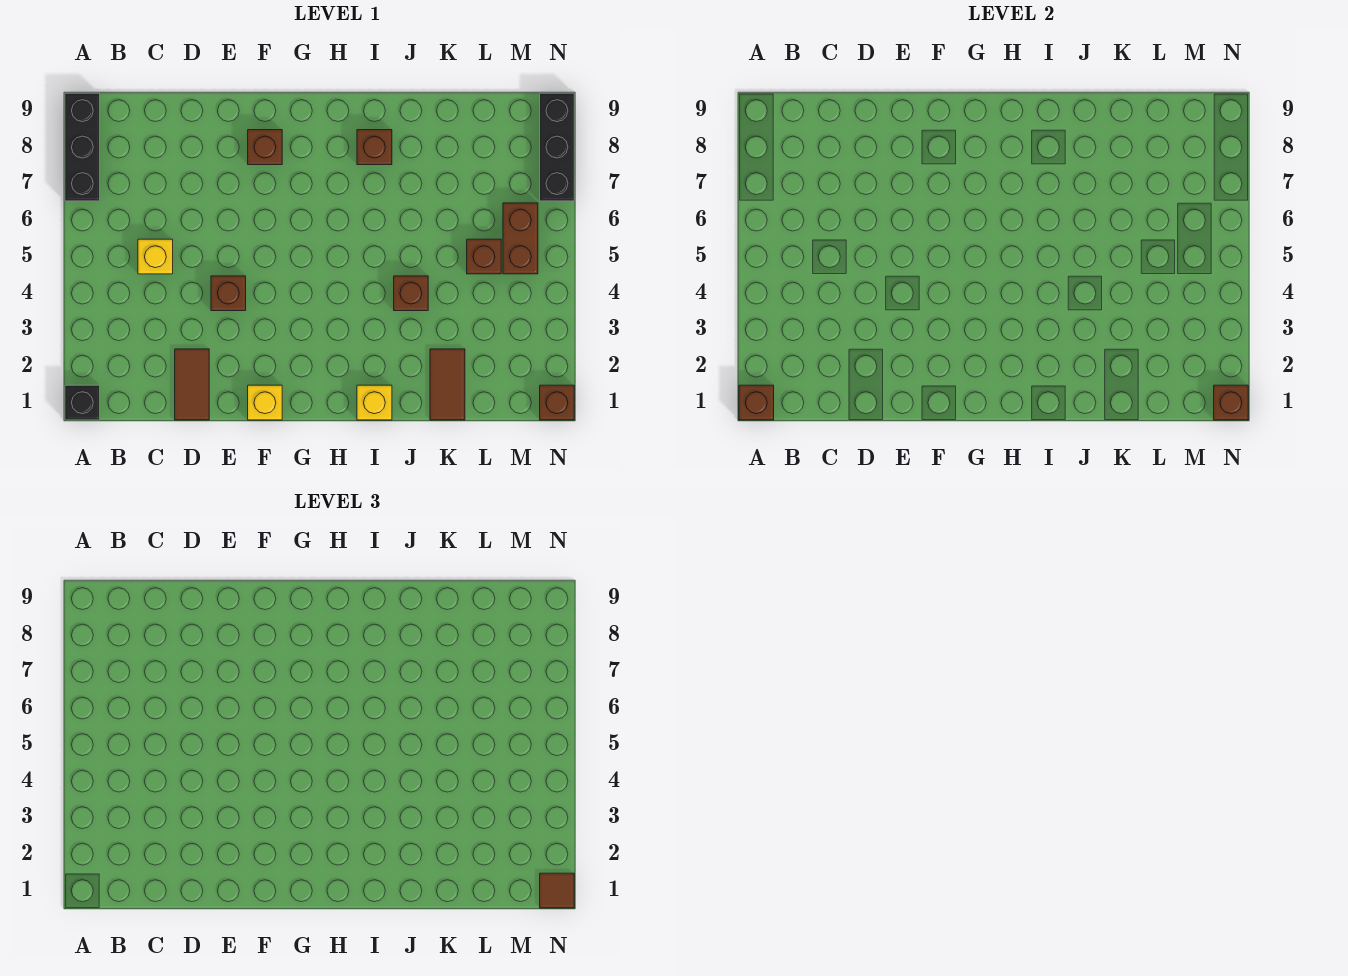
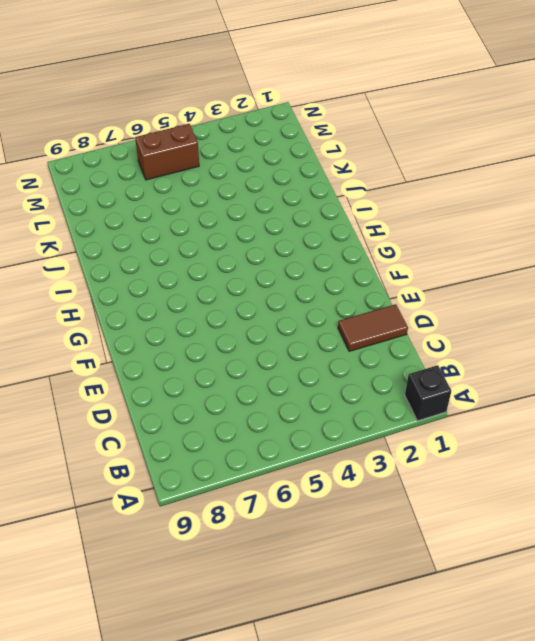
none -> black 1x3 brick [65,93,100,201]
none -> yellow 1x1 brick [138,239,173,274]
none -> brown 1x1 brick [211,276,246,311]

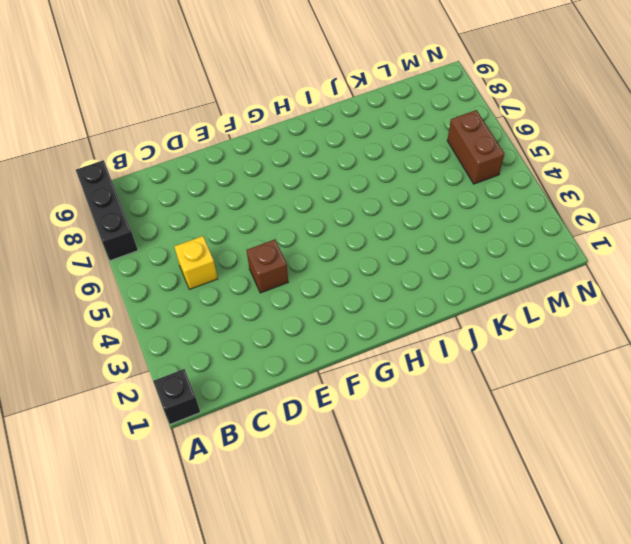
none -> brown 1x2 tile [175,349,209,420]
none -> yellow 1x1 brick [248,385,282,420]
none -> brown 1x1 brick [248,130,282,165]

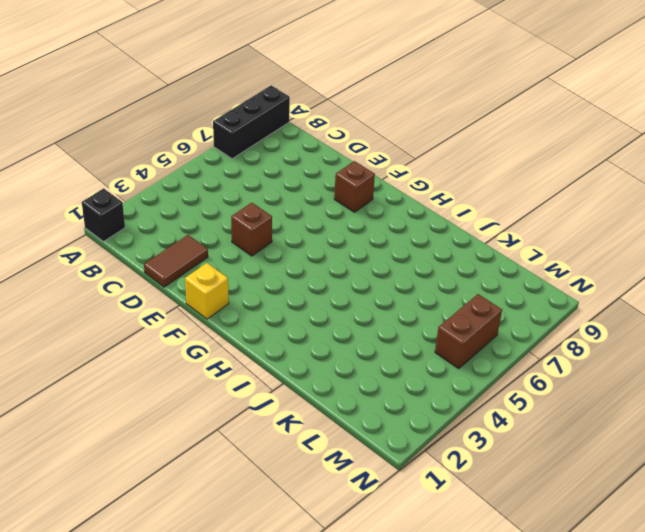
none -> yellow 1x1 brick [138,239,173,274]
none -> yellow 1x1 brick [357,385,392,420]
none -> brown 1x1 brick [357,130,392,165]

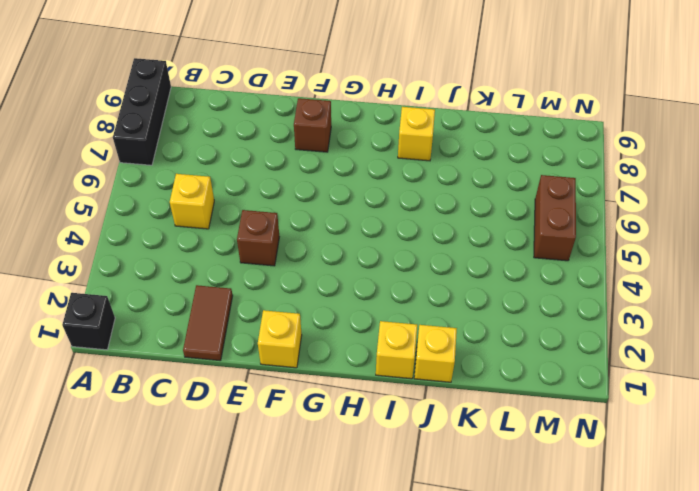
yellow 1x1 brick [398,107,435,161] -> brown 1x1 brick [357,130,392,165]
yellow 1x1 brick [414,325,457,382] -> none
none -> brown 1x1 brick [394,276,428,311]
none -> brown 1x2 tile [430,349,465,420]
none -> brown 1x1 brick [467,239,501,274]

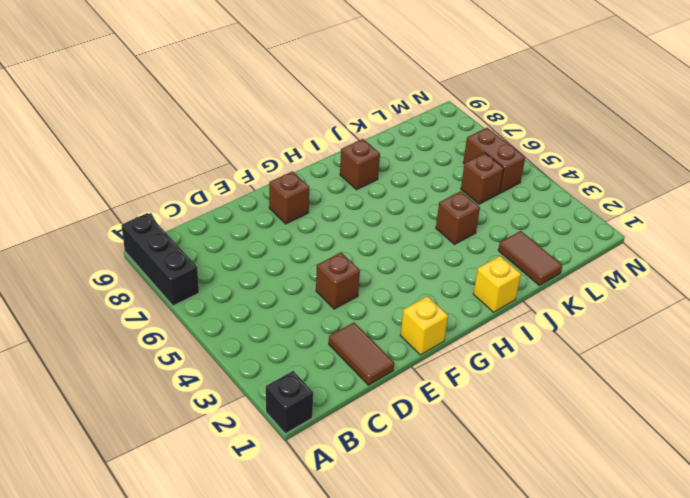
none -> yellow 1x1 brick [138,239,173,274]
none -> brown 1x1 brick [540,385,574,420]
none -> black 1x3 brick [540,93,574,201]

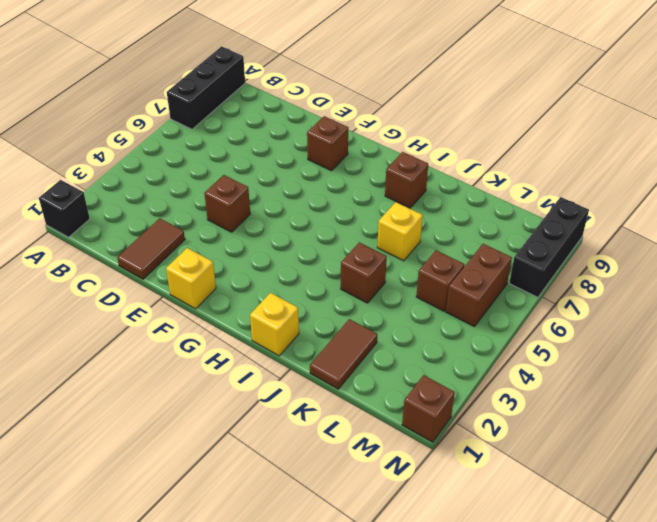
yellow 1x1 brick [377,202,423,261] -> yellow 1x1 brick moved to [138,239,173,274]
none -> brown 1x1 brick [739,385,774,420]
none -> brown 1x1 brick [1214,385,1248,420]
none -> brown 1x1 tile [540,873,574,908]

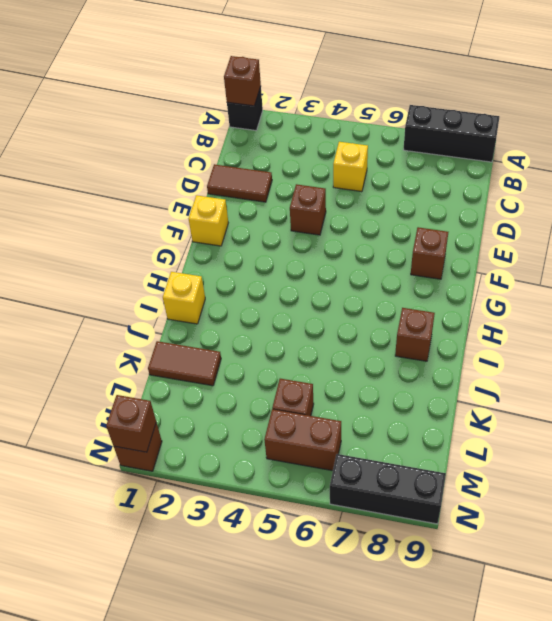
none -> brown 1x1 brick [394,276,428,311]
none -> brown 1x1 tile [540,873,574,908]

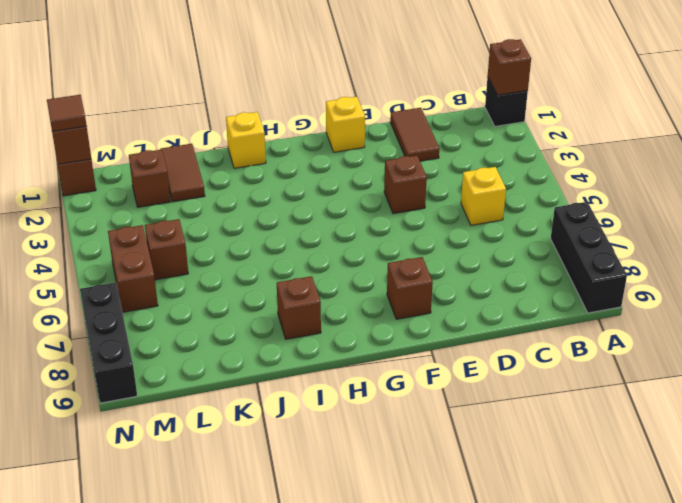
brown 1x1 brick [129,150,170,207] -> brown 1x1 brick moved to [394,276,428,311]

